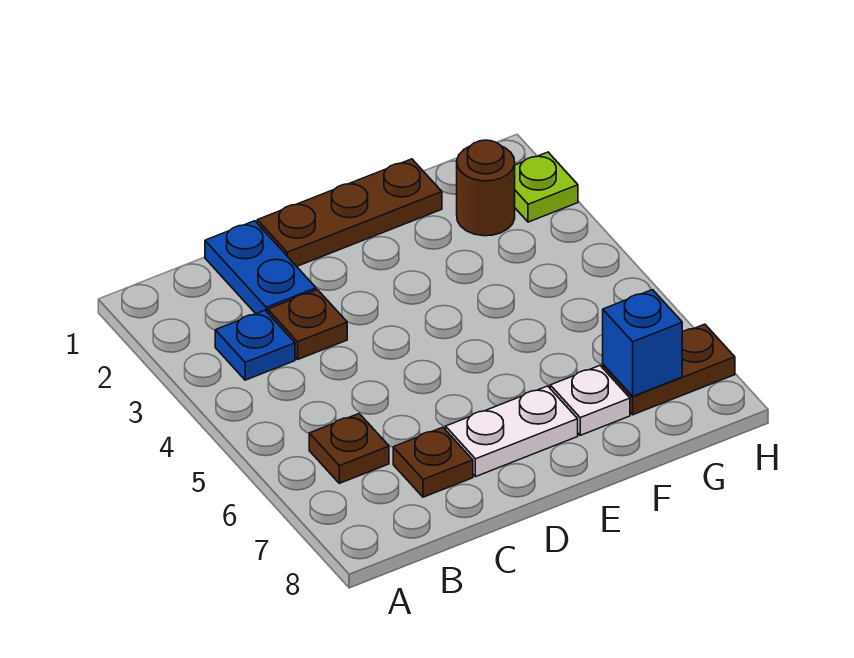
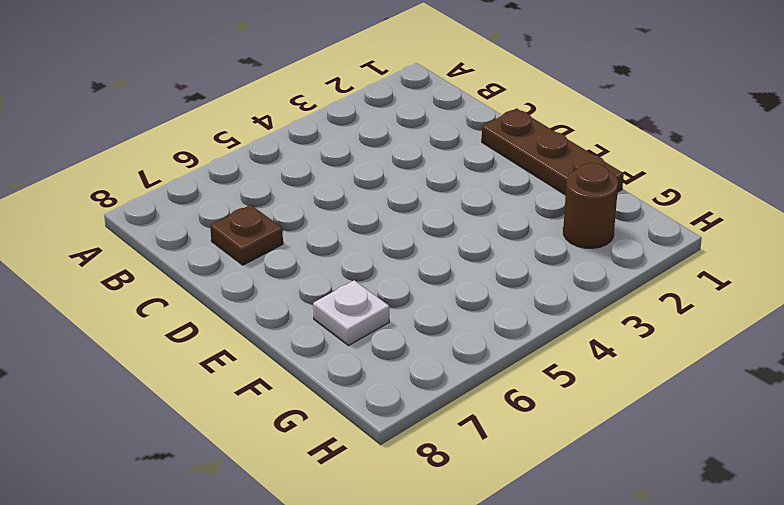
none -> blue 1x1 plate [215,310,295,380]
none -> brown 1x1 plate [309,414,389,483]
none -> blue 1x2 plate [205,221,316,314]

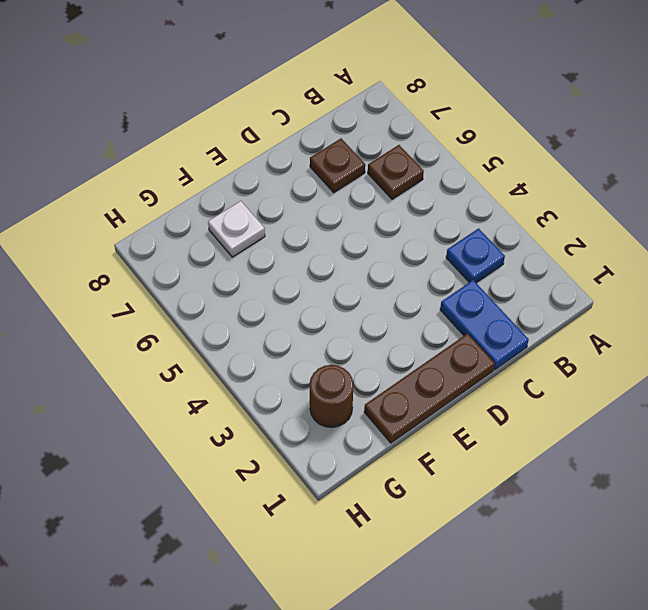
none -> brown 1x1 plate [268,290,347,359]
none -> white 1x2 plate [446,386,578,477]
none -> brown 1x2 plate [603,324,735,415]

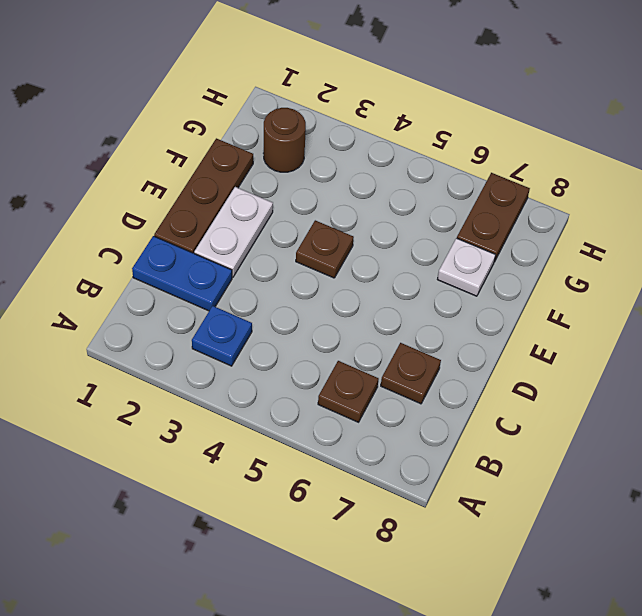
white 1x2 plate [194,187,273,277] -> white 1x2 plate moved to [446,386,578,477]
brown 1x1 plate [296,220,354,278] -> brown 1x1 plate moved to [268,290,347,359]
none -> lime 1x1 plate [515,152,578,222]
none -> blue 1x1 brick [603,290,682,396]

